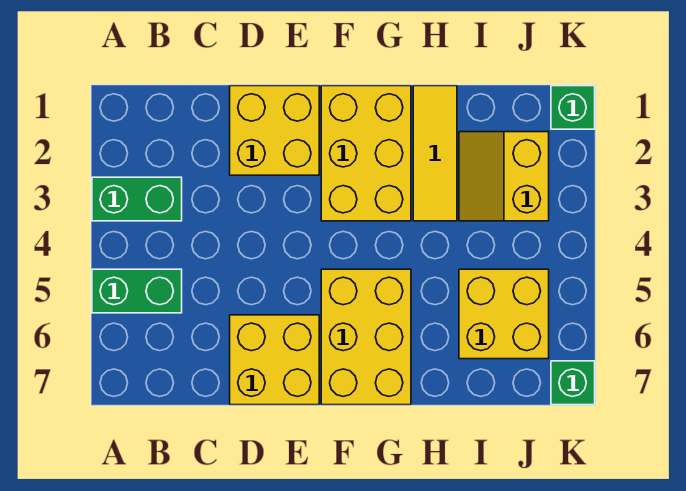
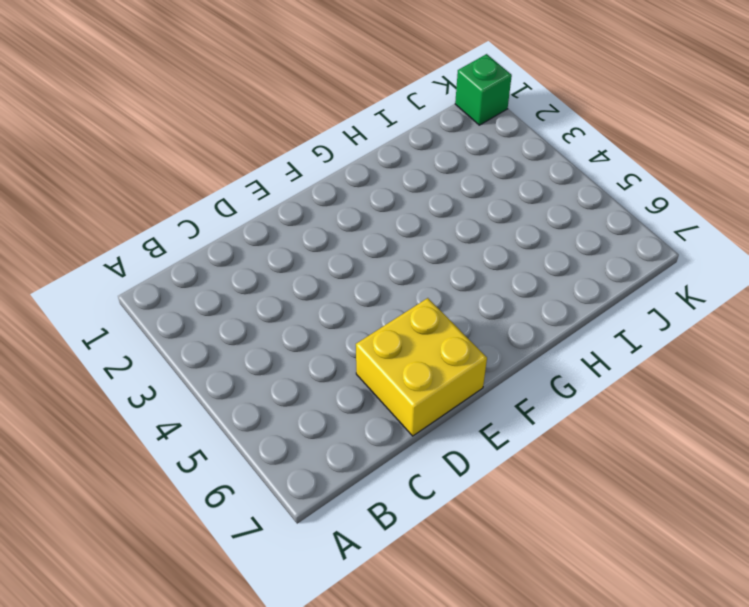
none -> green 1x2 brick [92,177,182,221]
none -> green 1x2 brick [92,269,182,313]

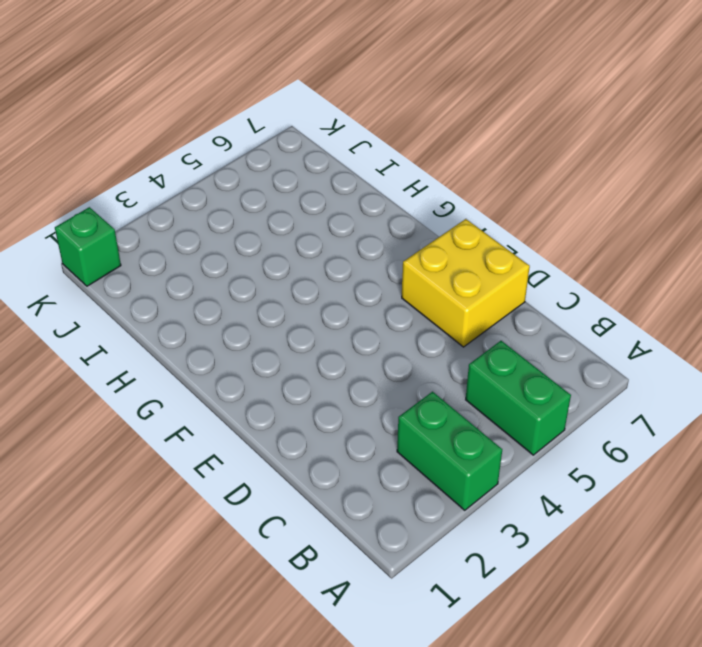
none -> yellow 2x2 brick [230,86,319,175]
none -> yellow 2x3 brick [321,86,411,221]

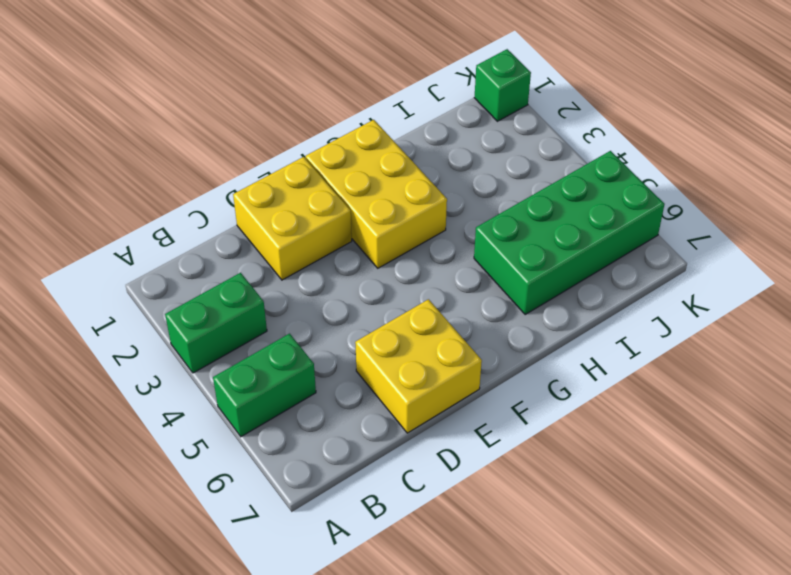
green 2x4 brick [474,151,665,314] -> yellow 2x2 brick [459,269,549,359]
none -> yellow 2x3 brick [321,269,411,405]
none -> yellow 1x3 tile [413,86,457,221]

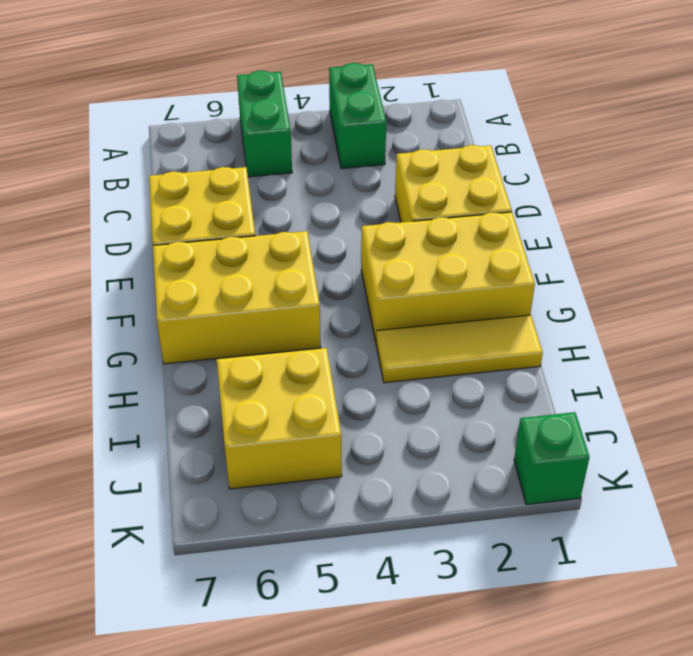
none -> yellow 2x2 slope [459,132,549,221]
none -> green 1x1 brick [551,361,595,405]

